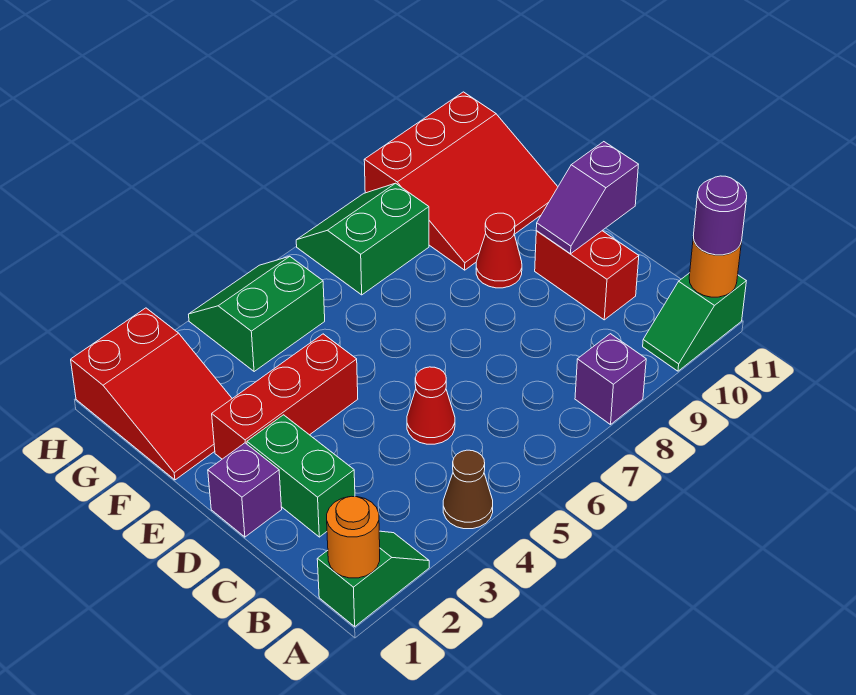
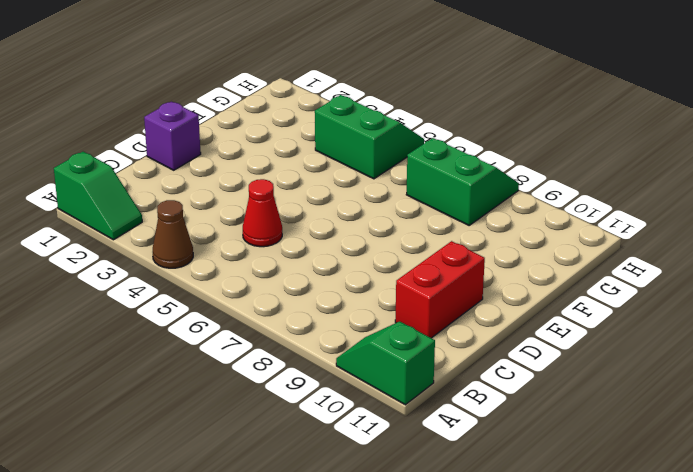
none -> purple 1x1 brick [575,334,646,425]
none -> green 1x2 brick [247,415,355,537]
none -> red 1x3 brick [212,334,358,459]

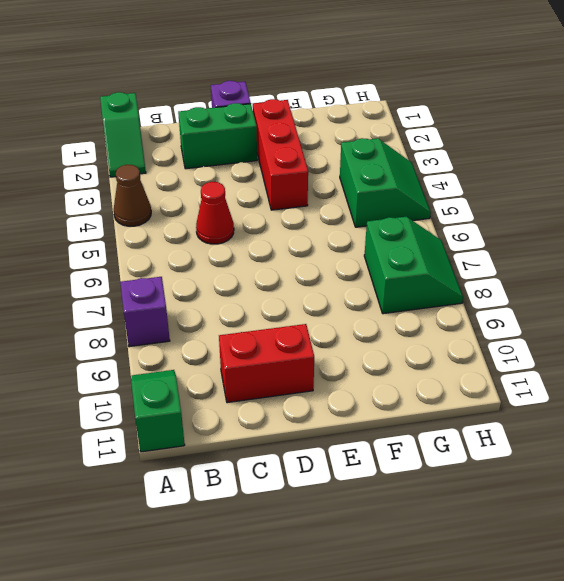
none -> red 1x1 cone [476,213,522,288]
none -> red 2x3 slope [71,308,232,480]
none -> red 3x3 slope [364,92,558,270]

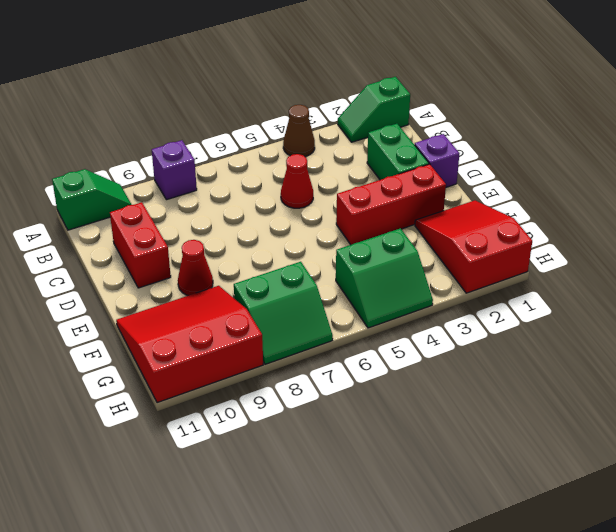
none -> orange 1x1 round brick [327,496,380,578]
none -> orange 1x1 round brick [689,237,741,297]
none -> purple 1x2 slope [536,142,639,254]

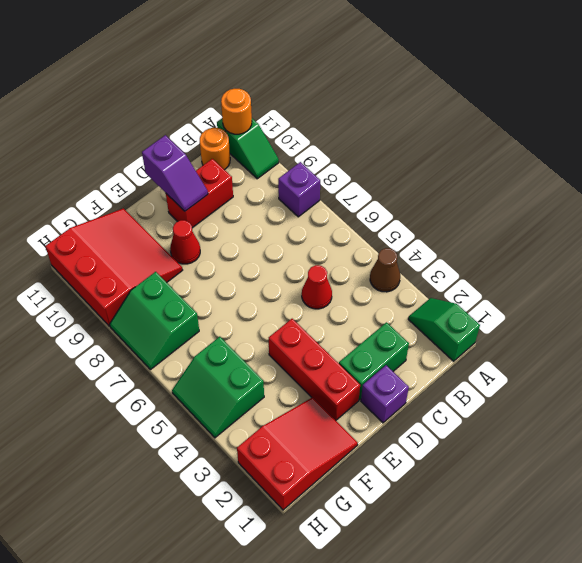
orange 1x1 round brick [200,128,230,170] -> orange 1x1 round brick moved to [327,496,380,578]
none -> purple 1x1 round brick [693,176,747,255]

